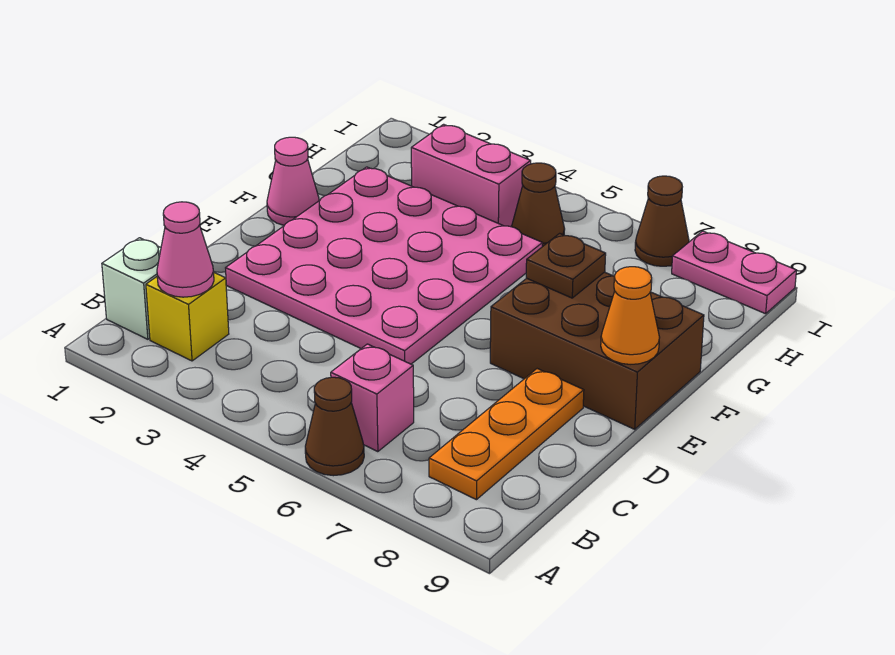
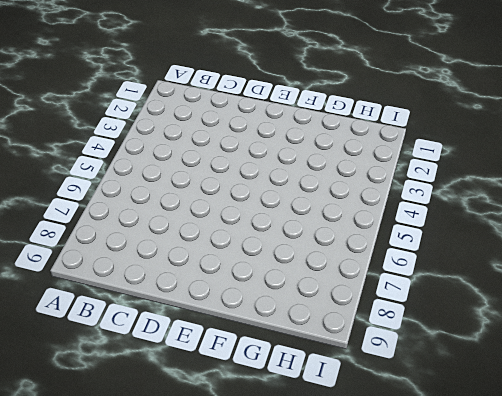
none -> brown 1x1 cone [305,377,364,476]
none -> white 1x1 brick [102,238,161,339]
none -> yellow 1x1 brick [146,273,229,361]

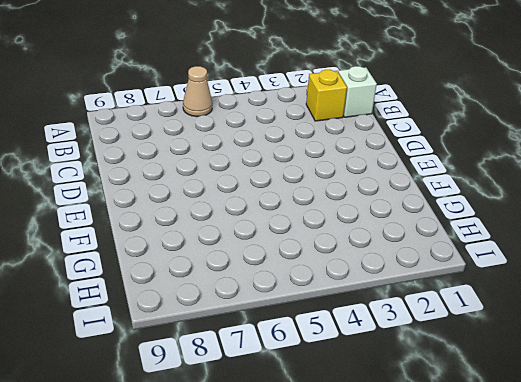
tan 1x1 cone [183,66,212,117] -> brown 1x1 cone [305,377,364,476]
none -> pink 1x1 brick [331,344,414,452]
none -> orange 1x3 plate [429,369,584,500]
none -> pink 4x4 plate [226,167,543,364]

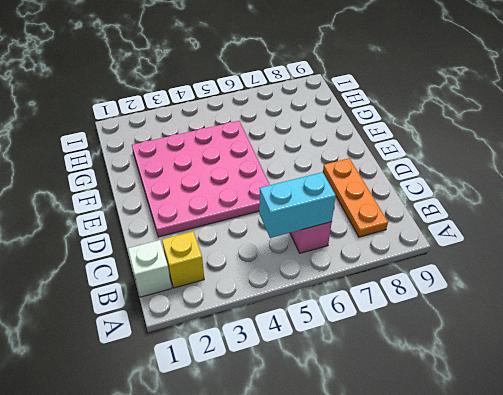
cyan 1x2 brick [259,172,336,238] -> none
none -> brown 1x1 cone [305,377,364,476]
none -> brown 2x3 brick [490,272,704,429]
none -> pink 1x1 cone [267,137,319,225]

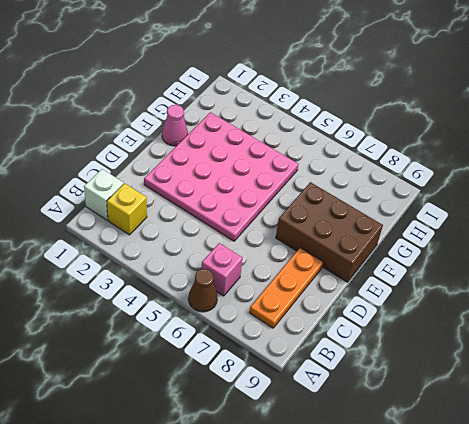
none -> pink 1x2 brick [411,124,531,227]
none -> brown 1x1 cone [512,163,565,247]
none -> brown 1x1 cone [635,176,689,266]

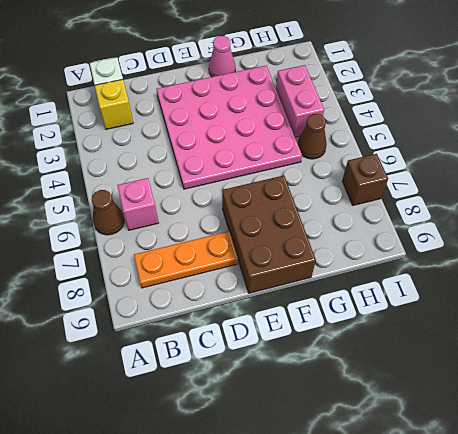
brown 1x1 brick [342,154,388,205] -> brown 1x1 cone [635,176,689,266]
none -> pink 1x2 plate [672,231,796,314]
none -> pink 1x1 cone [157,202,214,297]
none -> orange 1x1 cone [601,267,660,364]

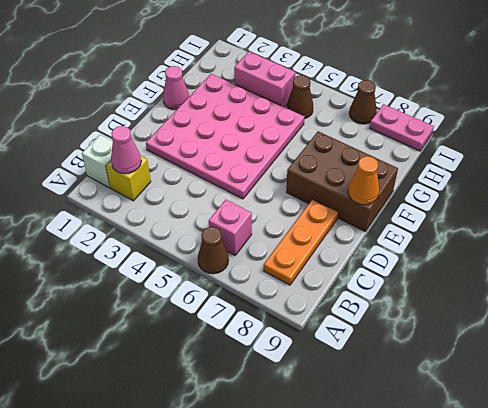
none -> brown 1x1 plate [526,233,606,298]

